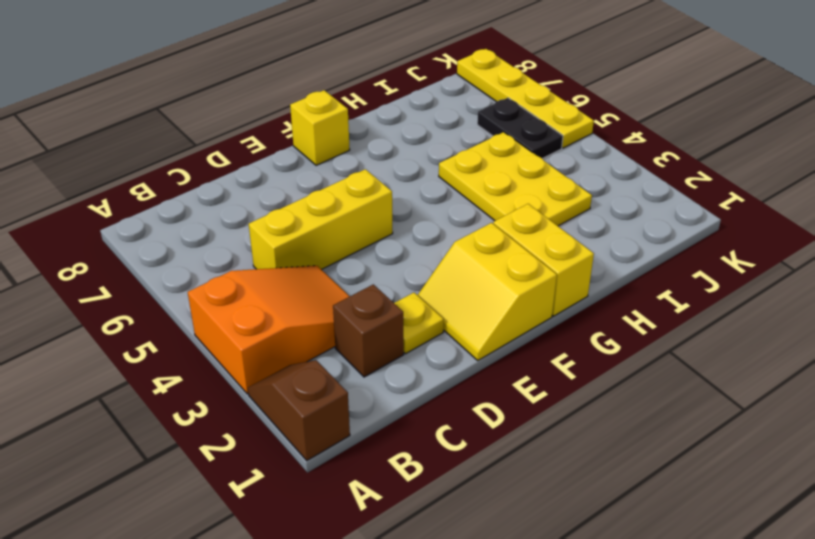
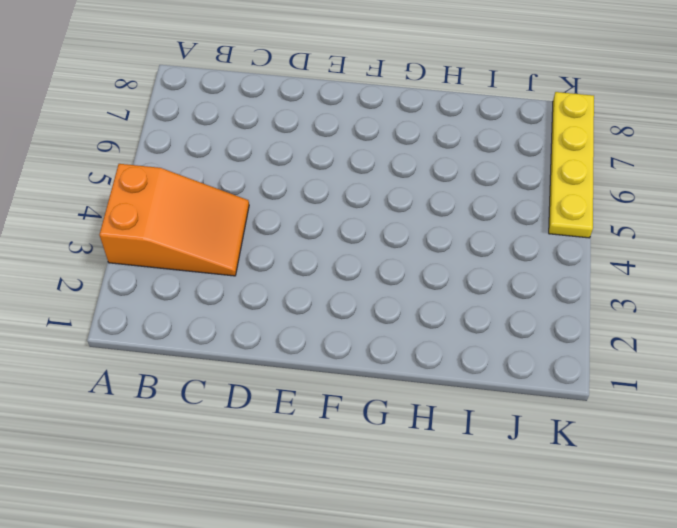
none -> brown 1x2 slope [248,360,350,461]
none -> brown 1x1 brick [333,284,404,377]

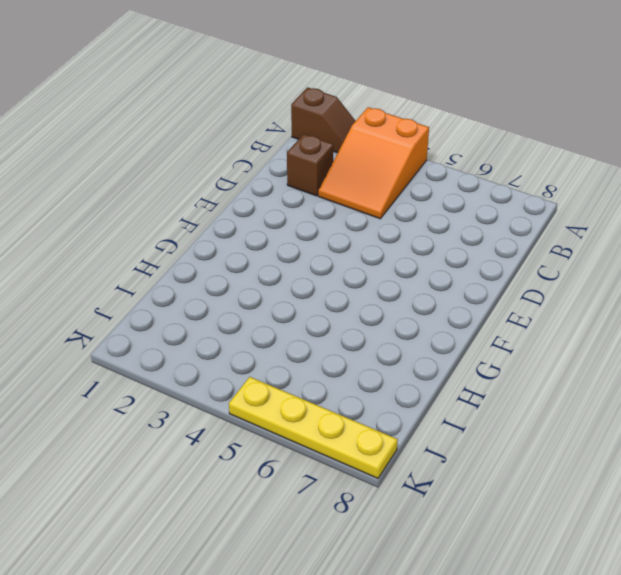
none -> yellow 1x3 brick [249,169,393,270]
none -> yellow 1x1 plate [394,293,444,354]

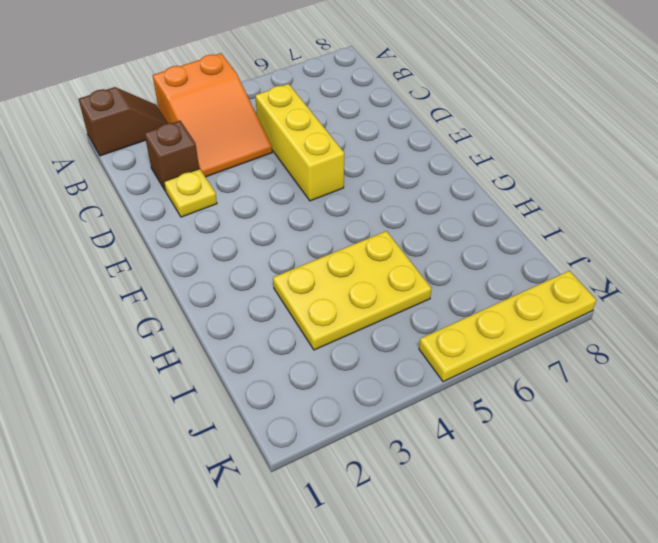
none -> yellow 2x2 slope [418,223,557,360]
none -> yellow 1x1 brick [290,90,350,165]

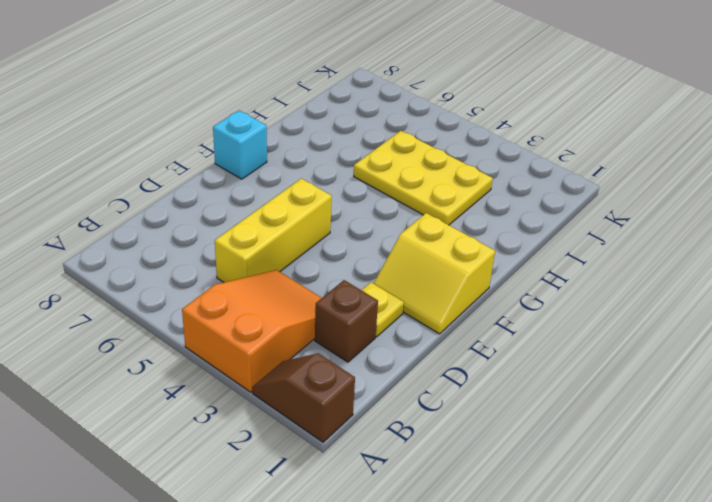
cyan 1x1 brick [213,110,267,179] -> yellow 1x1 brick [290,90,350,165]
none -> yellow 1x2 brick [493,204,594,316]
none -> black 1x2 plate [477,98,563,159]

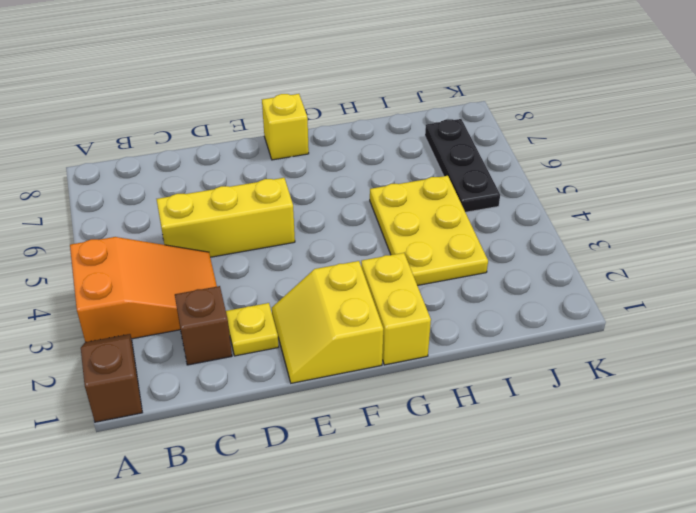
black 1x3 plate [425,119,500,212] -> black 1x2 plate [477,98,563,159]
none -> yellow 1x4 plate [457,49,594,148]

